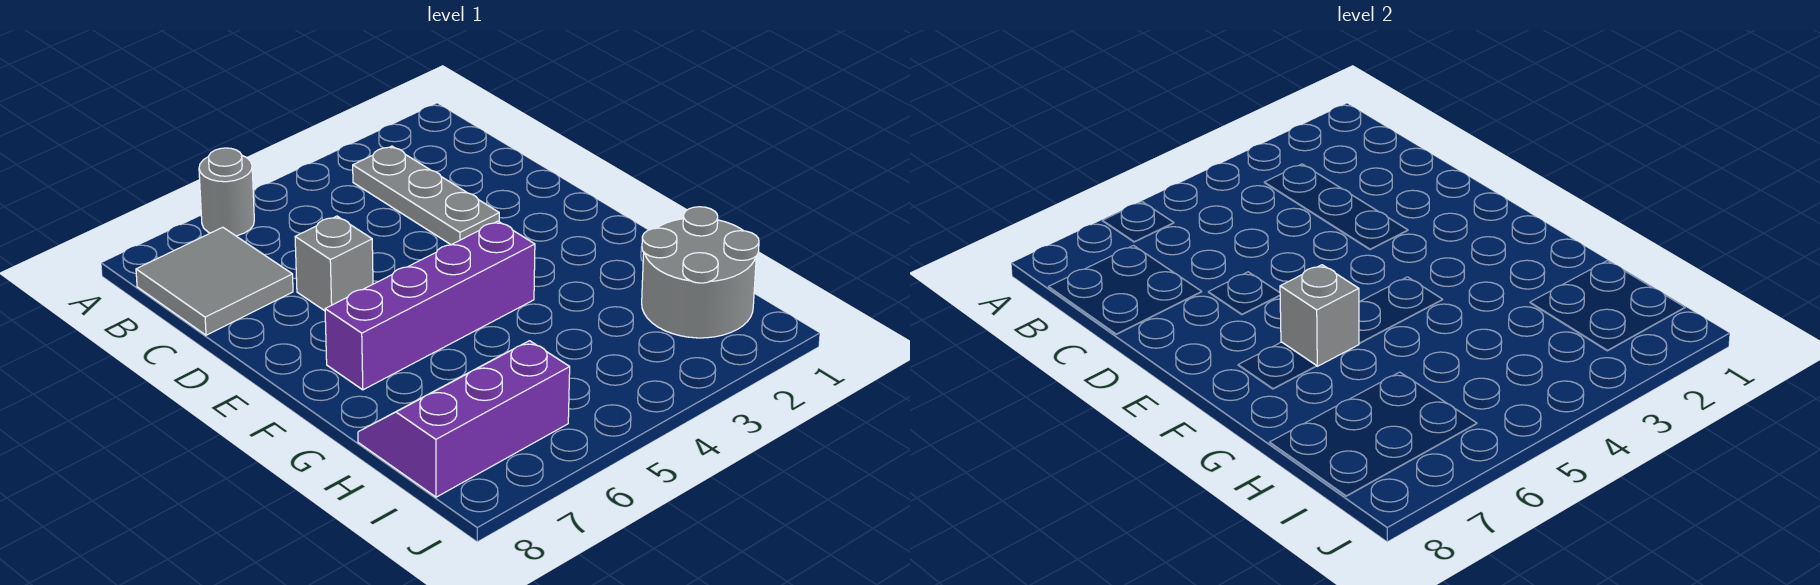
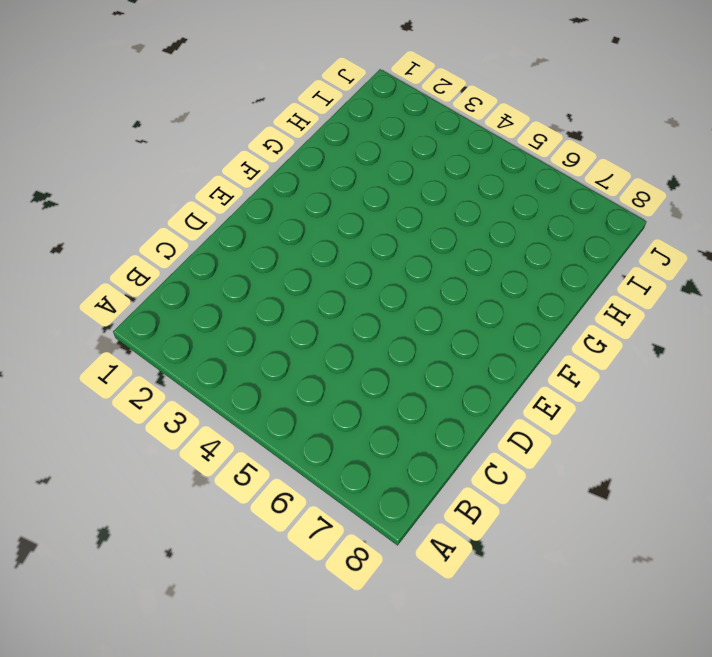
none -> grey 1x1 round brick [199,148,254,236]
none -> grey 1x3 plate [353,146,499,245]

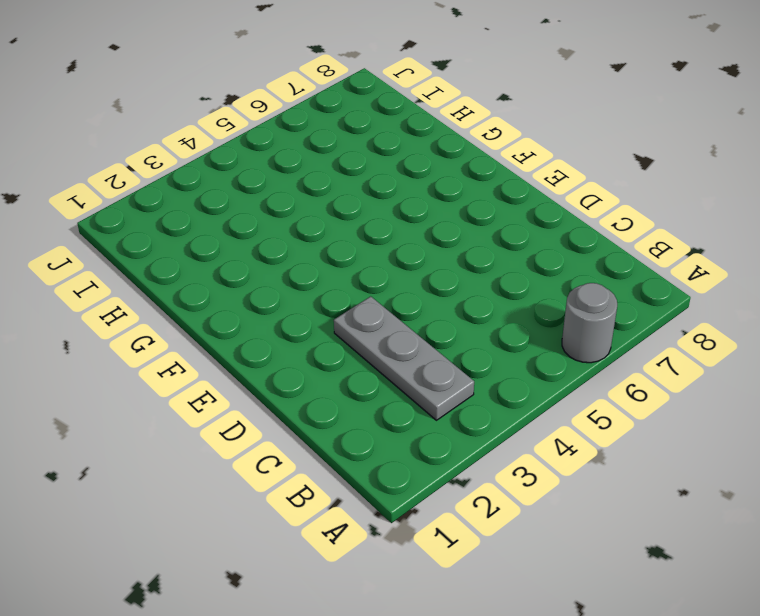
none -> grey 2x2 tile [136,227,293,335]
none -> grey 1x1 brick [295,216,373,311]

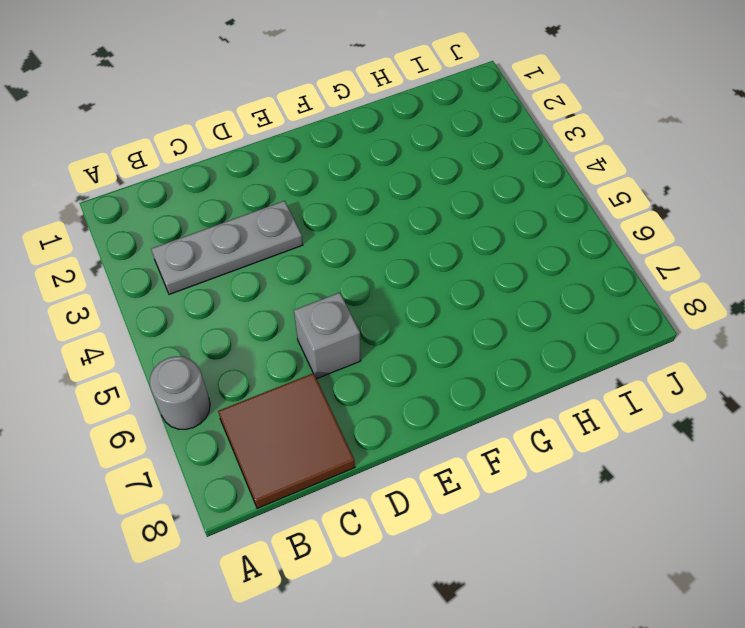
brown 2x2 tile [218,373,355,508] -> grey 2x2 tile [136,227,293,335]
none -> purple 1x4 brick [325,221,535,390]
none -> grey 2x2 round brick [642,207,759,338]

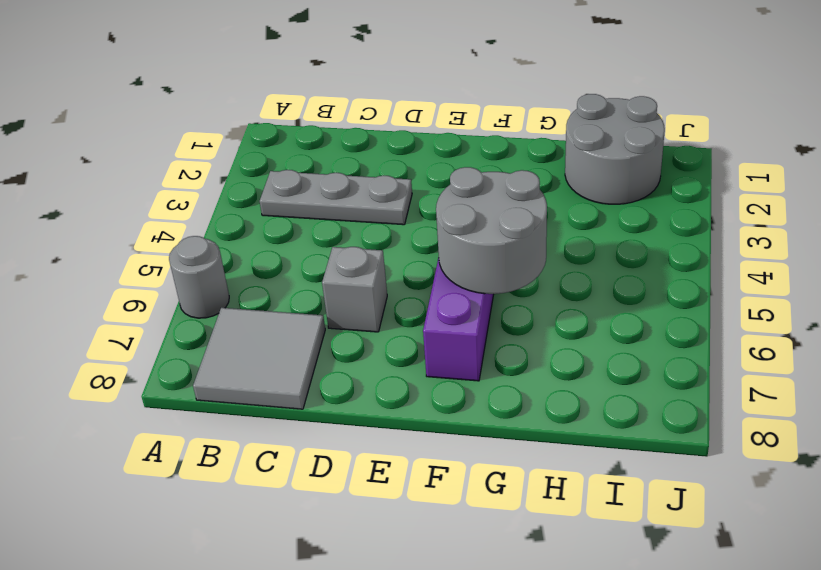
grey 2x2 round brick [436,167,547,294] -> grey 1x1 brick [1280,265,1359,366]
none -> purple 2x3 slope [358,341,570,497]

